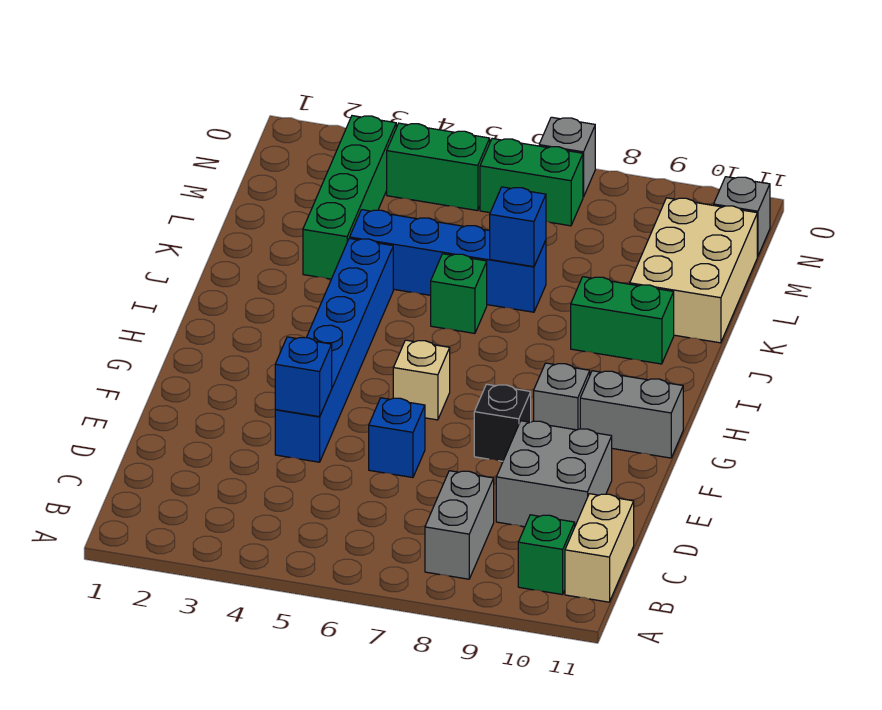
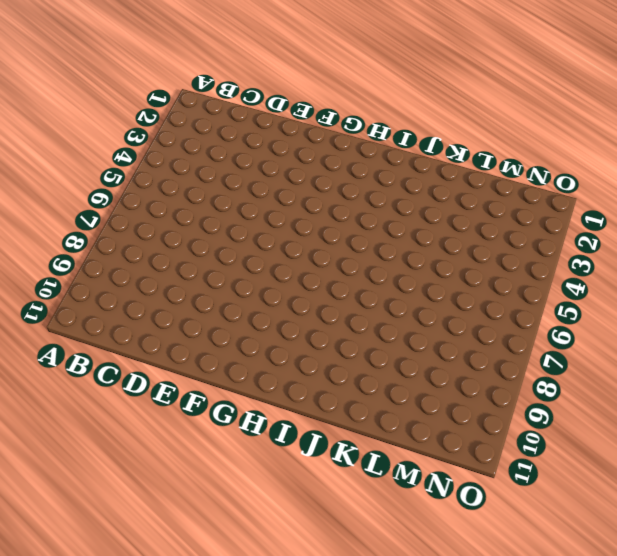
none -> grey 1x2 brick [425,471,494,579]
none -> green 1x1 brick [518,515,575,595]
none -> tan 1x2 brick [565,494,634,602]

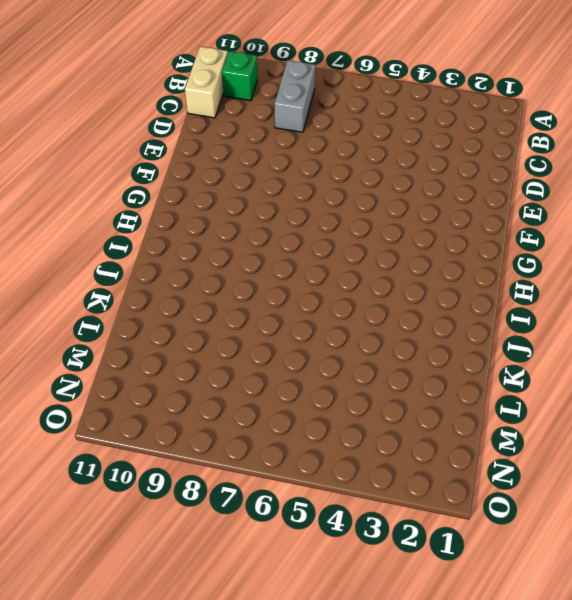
none -> grey 2x2 brick [496,421,612,527]
none -> blue 1x6 brick [275,238,393,462]
none -> blue 1x1 brick [369,398,425,478]

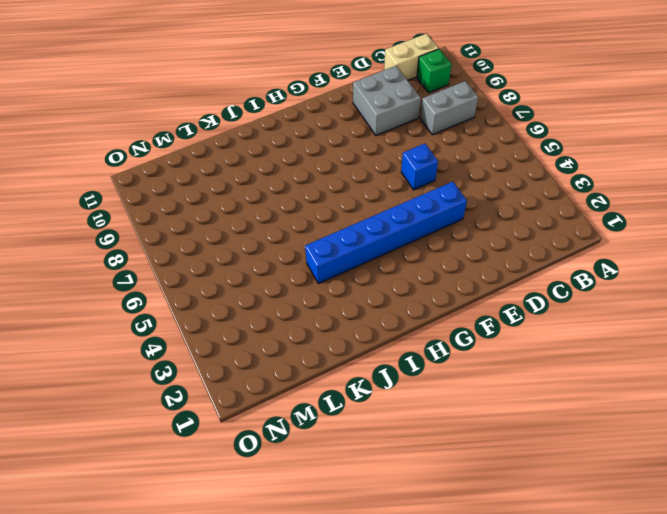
none -> black 1x1 brick [474,384,531,461]
none -> tan 1x1 brick [393,340,450,420]
none -> grey 1x1 brick [534,363,590,430]

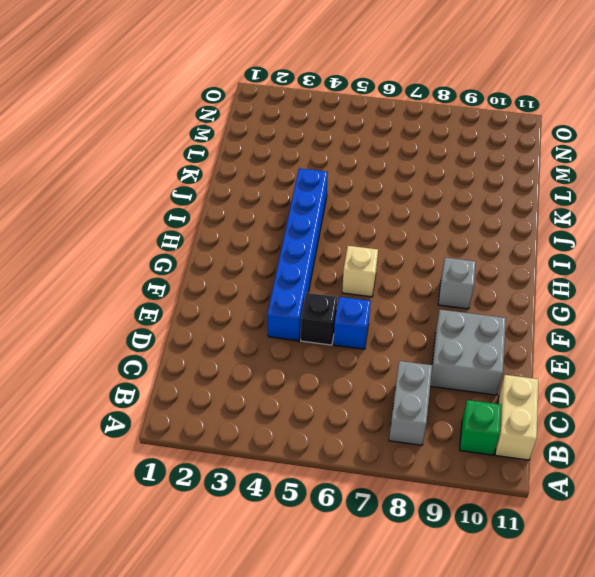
black 1x1 brick [301,293,337,345] -> black 1x1 brick moved to [474,384,531,461]
none -> grey 1x2 brick [580,371,683,458]
none -> green 1x1 brick [431,254,487,333]
none -> green 1x2 brick [571,277,674,364]

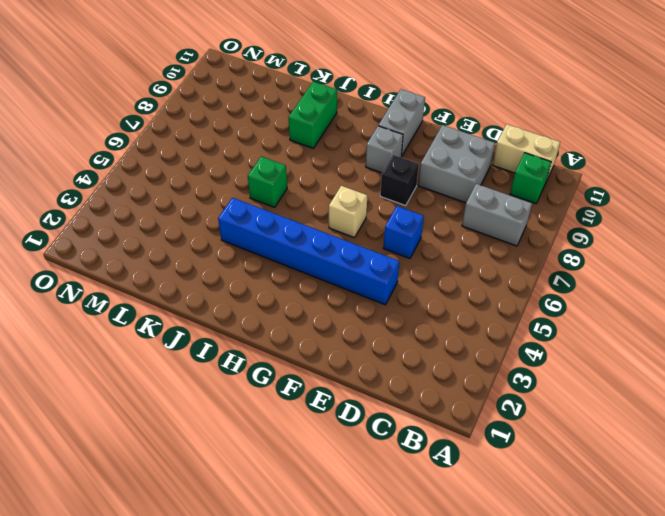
none -> green 1x4 brick [303,116,396,279]
none -> blue 1x4 brick [350,210,546,312]
none -> tan 2x3 brick [630,198,757,343]

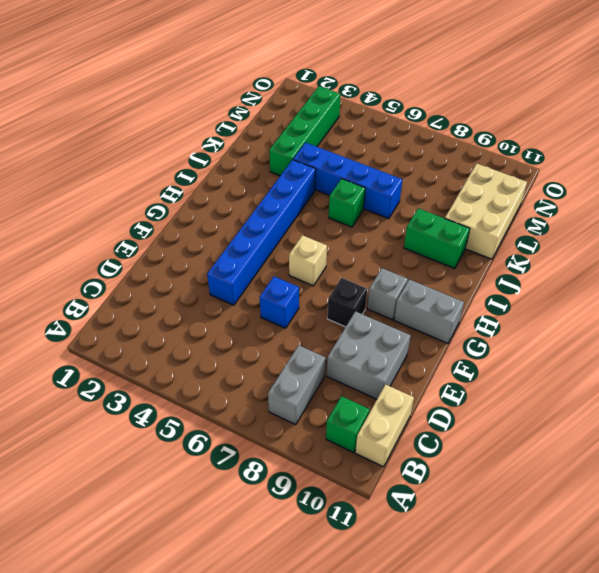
none -> green 1x2 brick [387,123,490,211]
none -> green 1x2 brick [480,139,583,226]
none -> grey 1x1 brick [714,177,770,256]

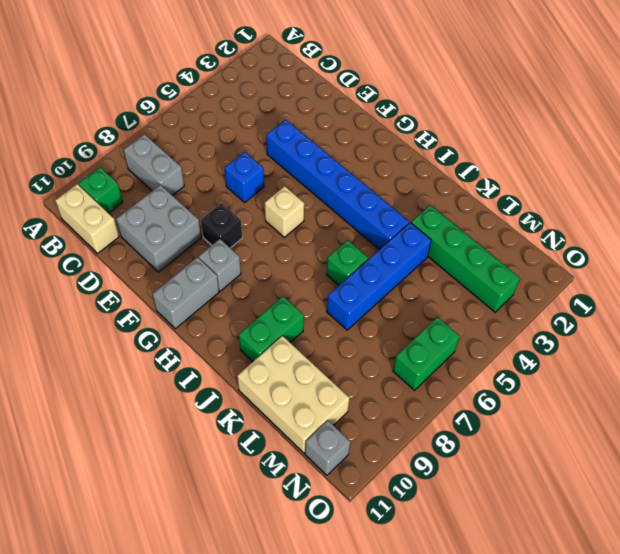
none -> green 1x2 brick [387,123,490,211]
none -> grey 1x1 brick [539,117,595,197]
none -> blue 1x1 brick [275,337,332,417]

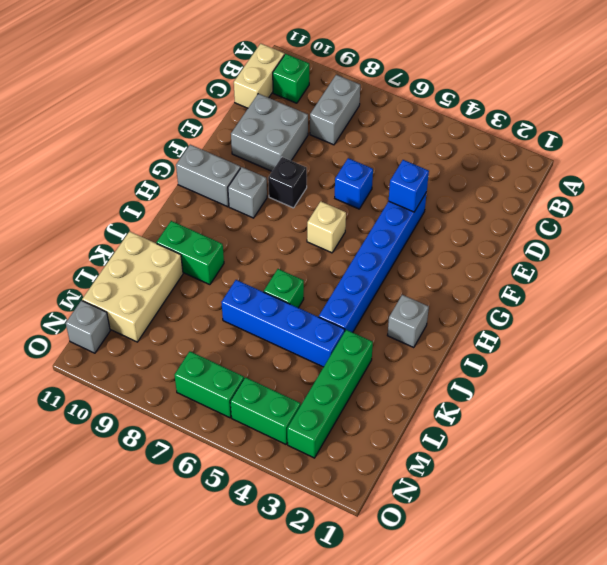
grey 1x1 brick [387,295,429,348] -> grey 1x1 brick moved to [539,117,595,197]
none -> blue 1x1 brick [490,187,546,267]

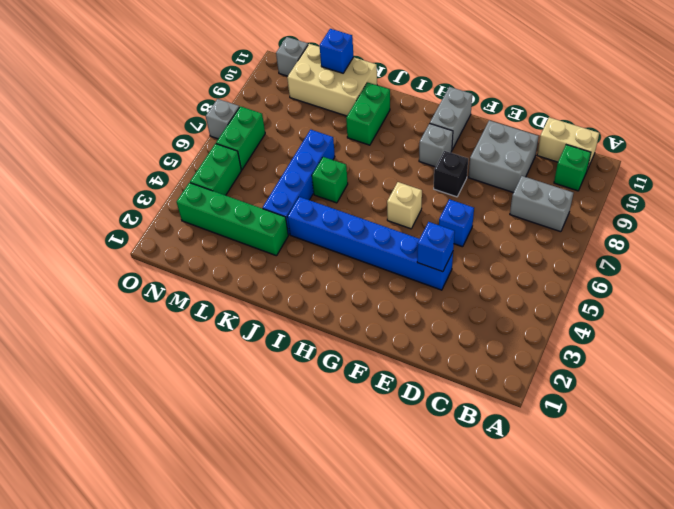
blue 1x1 brick [320,29,353,73] -> blue 1x1 brick moved to [490,187,546,267]

